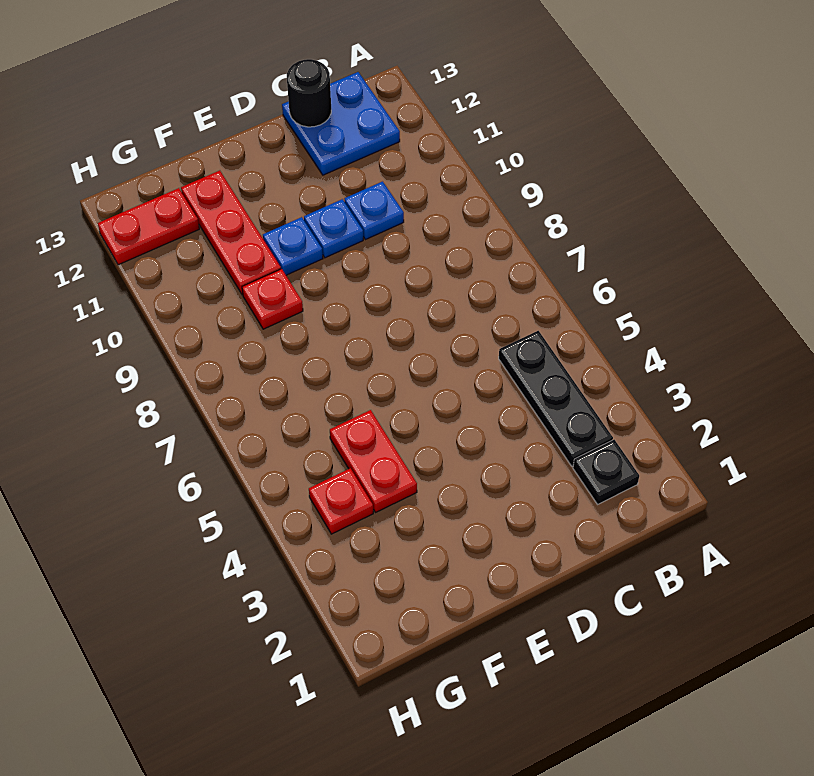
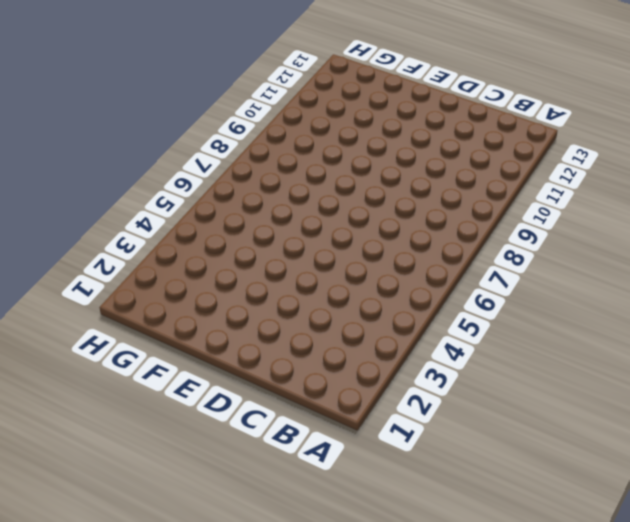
none -> black 1x1 plate [573,440,639,504]
none -> black 1x3 plate [499,331,613,466]
none -> blue 2x2 plate [282,72,400,175]

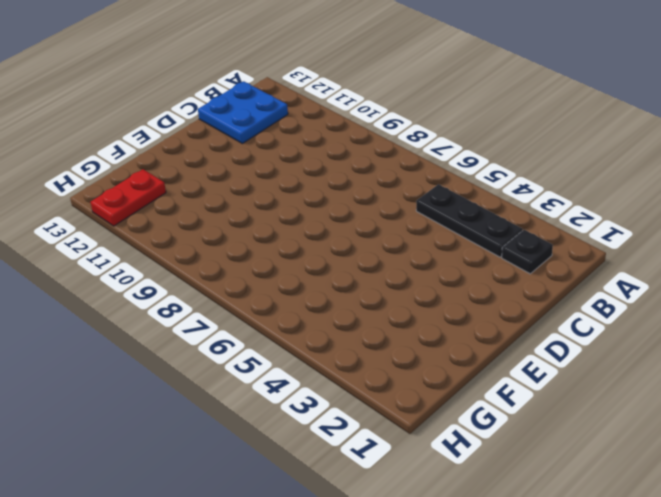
none -> blue 1x1 plate [345,182,404,240]
none -> blue 1x1 plate [304,199,363,258]
none -> blue 1x1 plate [263,217,323,275]

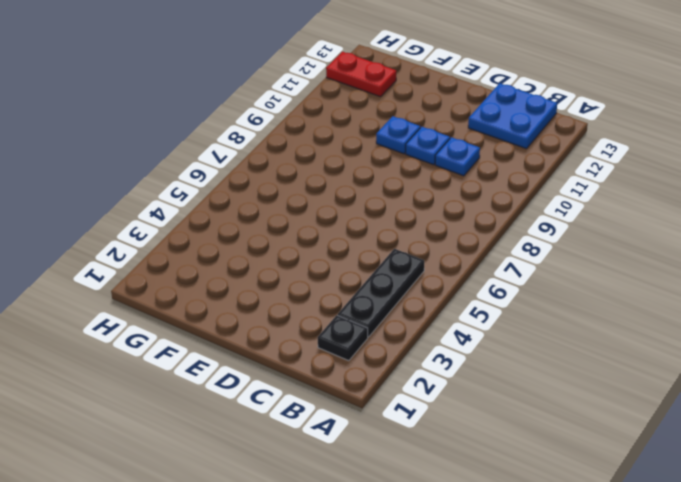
none -> red 1x2 plate [330,410,417,512]
none -> red 1x1 plate [242,269,303,329]
none -> red 1x3 plate [181,171,281,295]

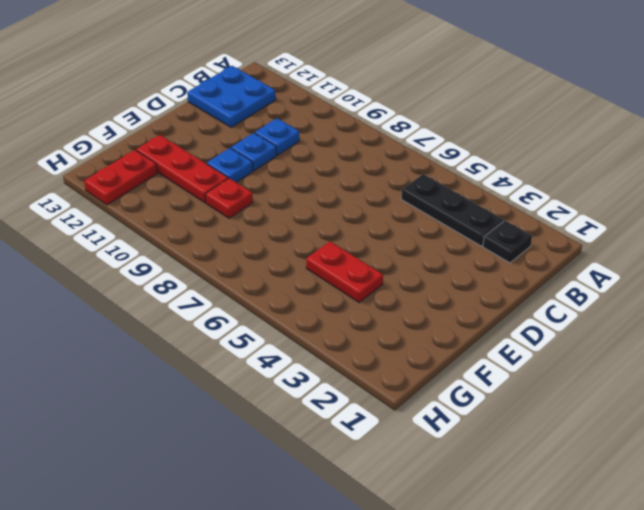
none -> red 1x1 plate [309,468,373,534]
none -> black 1x1 round brick [287,59,331,127]

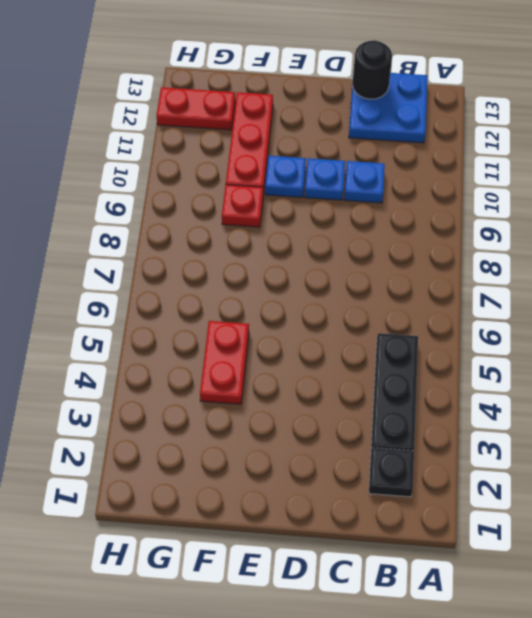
none -> red 1x1 plate [309,468,373,534]

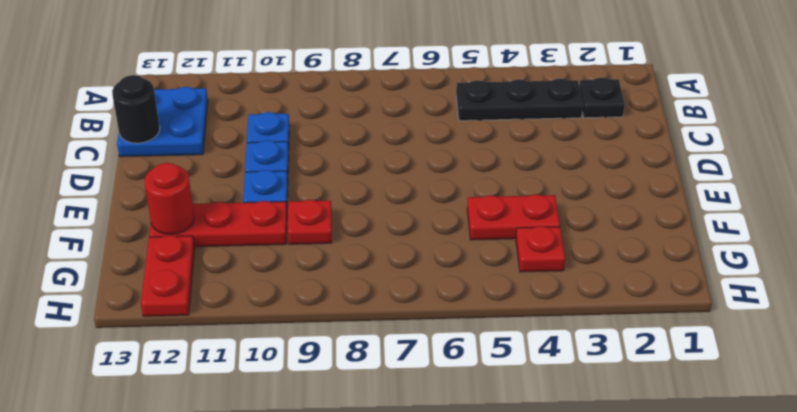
red 1x1 round brick [144,163,194,234] -> none

